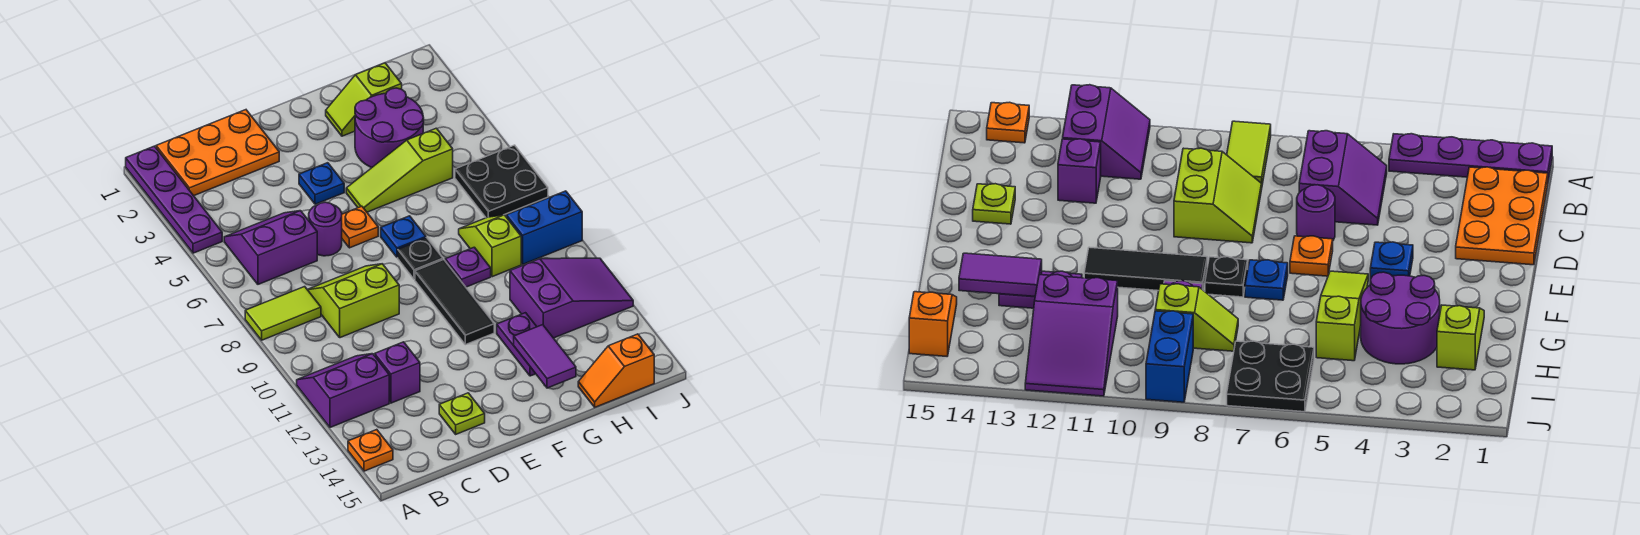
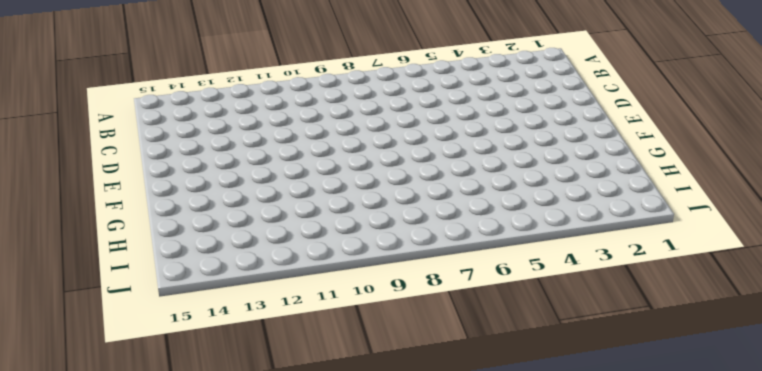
none -> purple 1x4 plate [126,146,222,253]
none -> lime 1x2 tile [245,287,321,340]
none -> purple 2x2 slope [297,354,389,427]

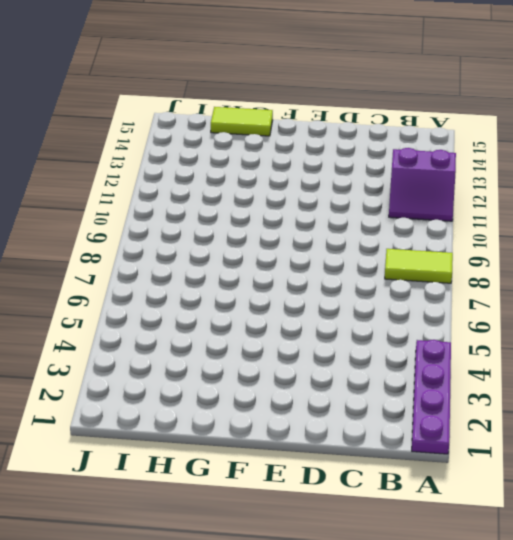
lime 1x2 tile [211,107,273,136] -> orange 1x2 slope [578,334,654,407]
none -> orange 1x1 plate [348,430,393,471]
none -> orange 2x3 plate [156,110,279,196]
none -> purple 2x2 slope [224,211,317,284]

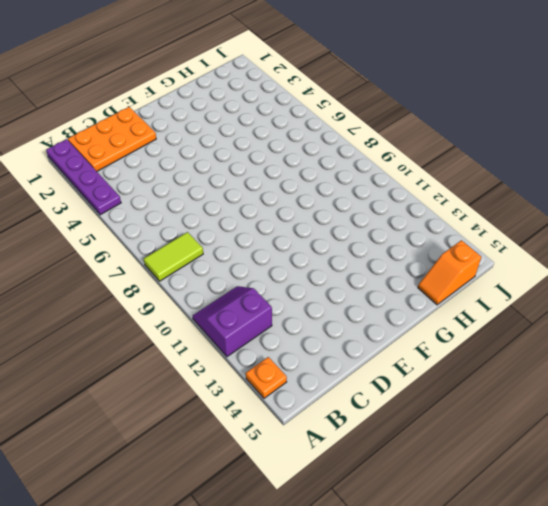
none -> purple 2x2 slope [224,211,317,284]
none -> lime 2x2 slope [308,264,399,338]
none -> purple 1x1 brick [375,342,420,403]

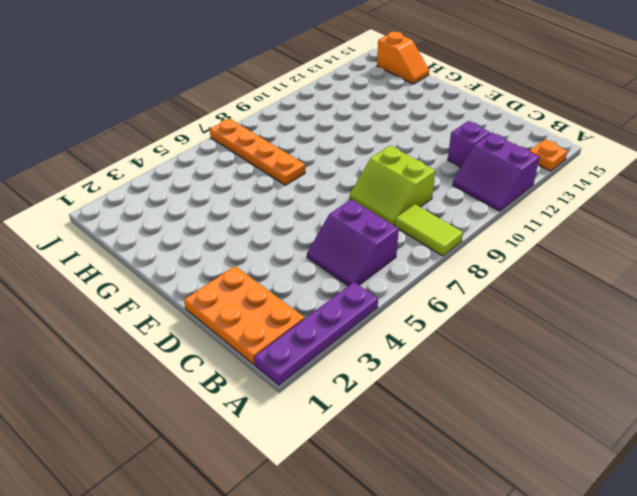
orange 1x4 plate [210,119,305,185] -> black 2x2 plate [455,145,548,218]
none -> purple 1x1 round brick [309,202,342,256]
none -> lime 1x1 plate [439,393,485,434]
none -> blue 1x1 plate [299,163,344,204]

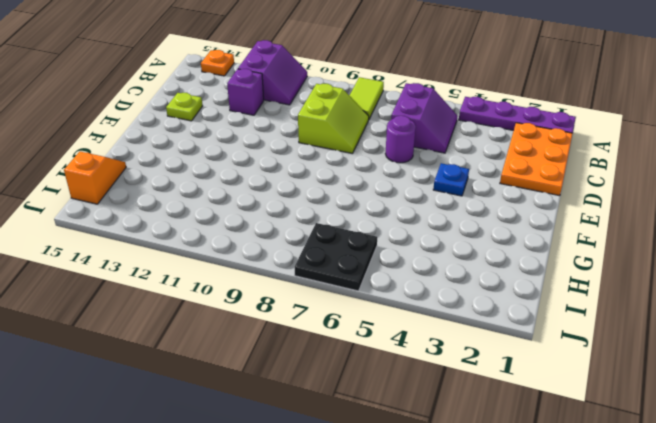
none -> orange 1x1 plate [342,206,378,248]
none -> lime 1x3 slope [346,128,453,212]
none -> blue 1x1 plate [381,216,426,257]

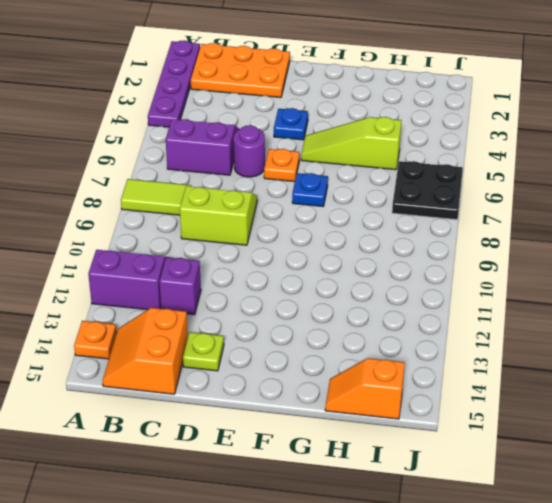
orange 2x2 slope [103,308,188,394] -> none
none -> black 1x1 plate [398,238,443,279]
none -> black 1x3 tile [415,260,494,345]
none -> lime 1x2 slope [326,63,402,136]

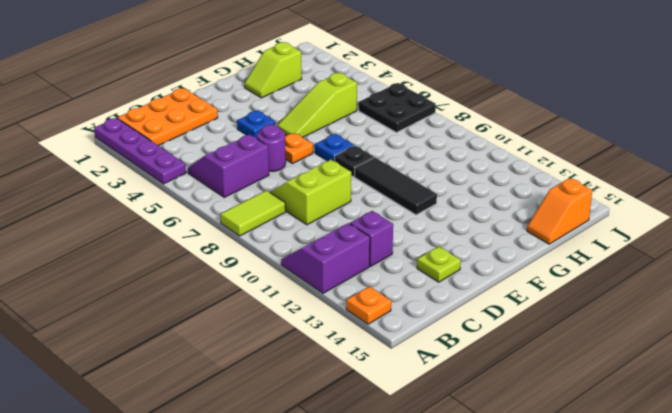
none -> purple 2x2 round brick [355,88,424,168]
none -> purple 1x1 plate [445,247,491,287]
none -> purple 1x2 plate [497,313,537,376]

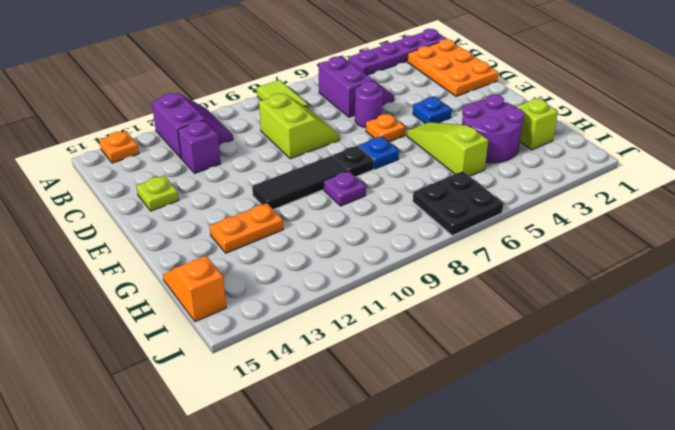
orange 1x2 plate [210,203,283,253] -> purple 1x2 plate [497,313,537,376]
none -> lime 1x2 slope [459,215,521,277]
none -> purple 2x3 slope [510,258,633,338]
none -> blue 1x2 brick [506,191,582,264]

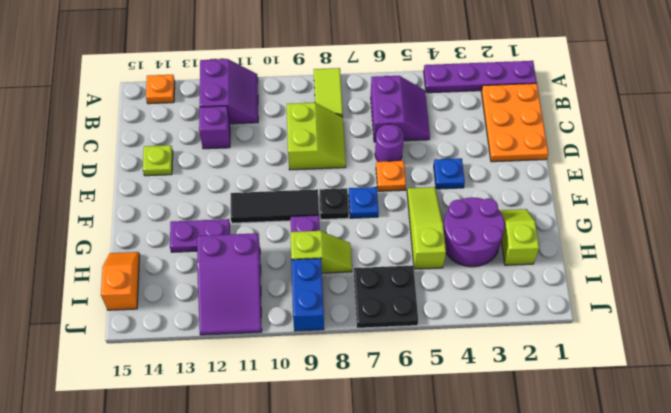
none -> purple 1x2 tile [514,325,576,388]

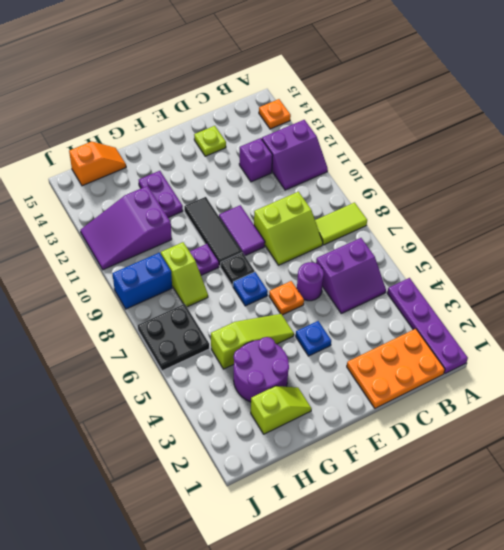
purple 1x2 tile [219,205,265,256] -> purple 1x2 tile moved to [514,325,576,388]

